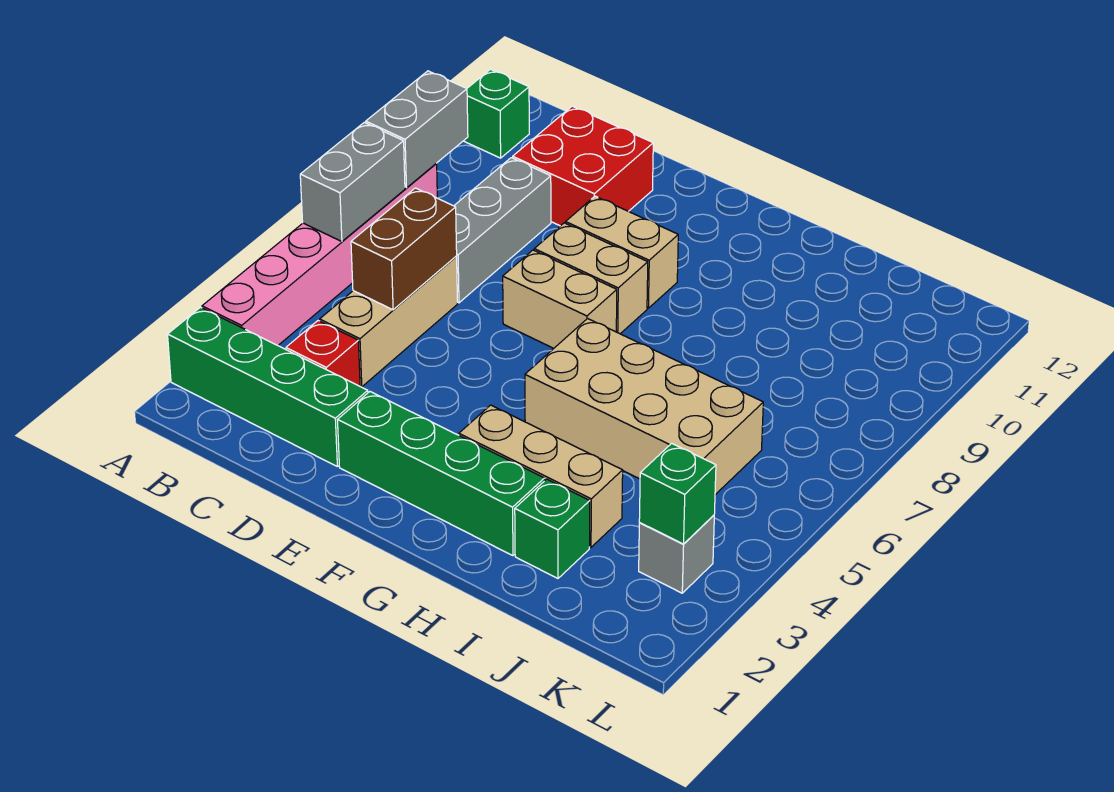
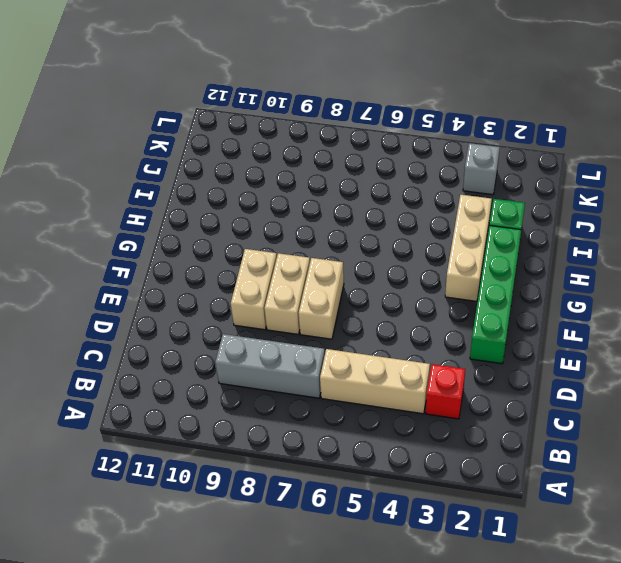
none -> green 1x4 brick [168,307,368,466]
none -> pink 1x6 brick [202,163,437,345]
none -> green 1x1 brick [464,69,529,158]

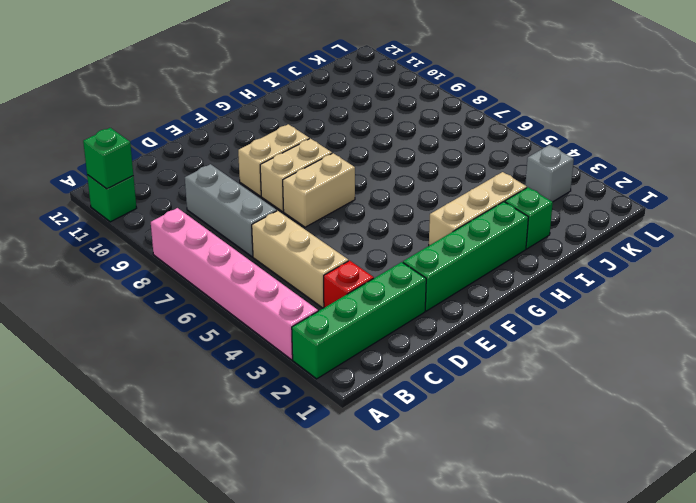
green 1x1 brick [83,128,133,189] -> green 1x1 brick moved to [639,443,716,544]
none -> red 2x2 brick [513,106,653,226]
none -> tan 2x4 brick [525,319,763,495]
none -> grey 1x2 brick [300,123,405,242]

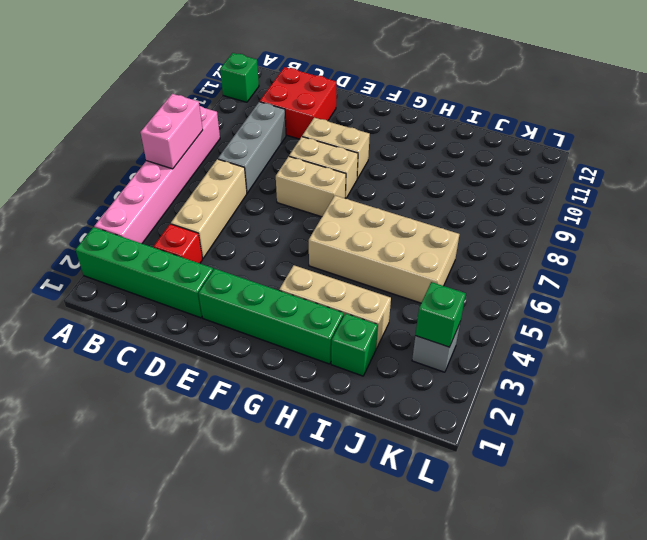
pink 1x2 brick [140,94,203,169] -> grey 1x2 brick [300,123,405,242]
none -> grey 1x2 brick [366,71,468,188]
none -> brown 1x2 brick [351,188,457,310]

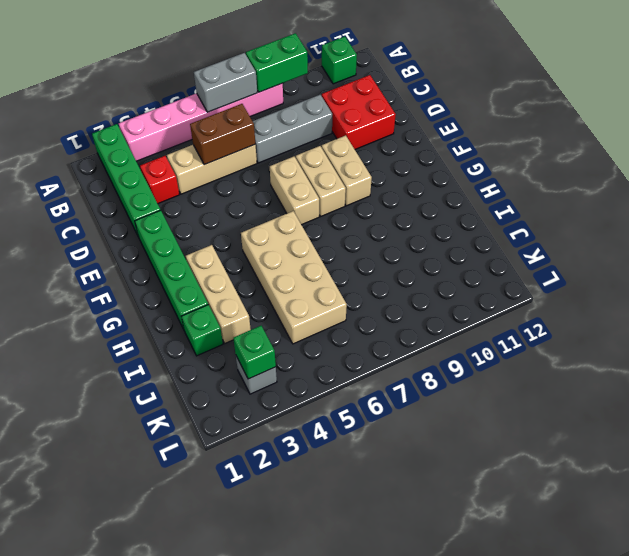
green 1x2 brick [246,33,308,92] -> grey 1x2 brick [366,71,468,188]

